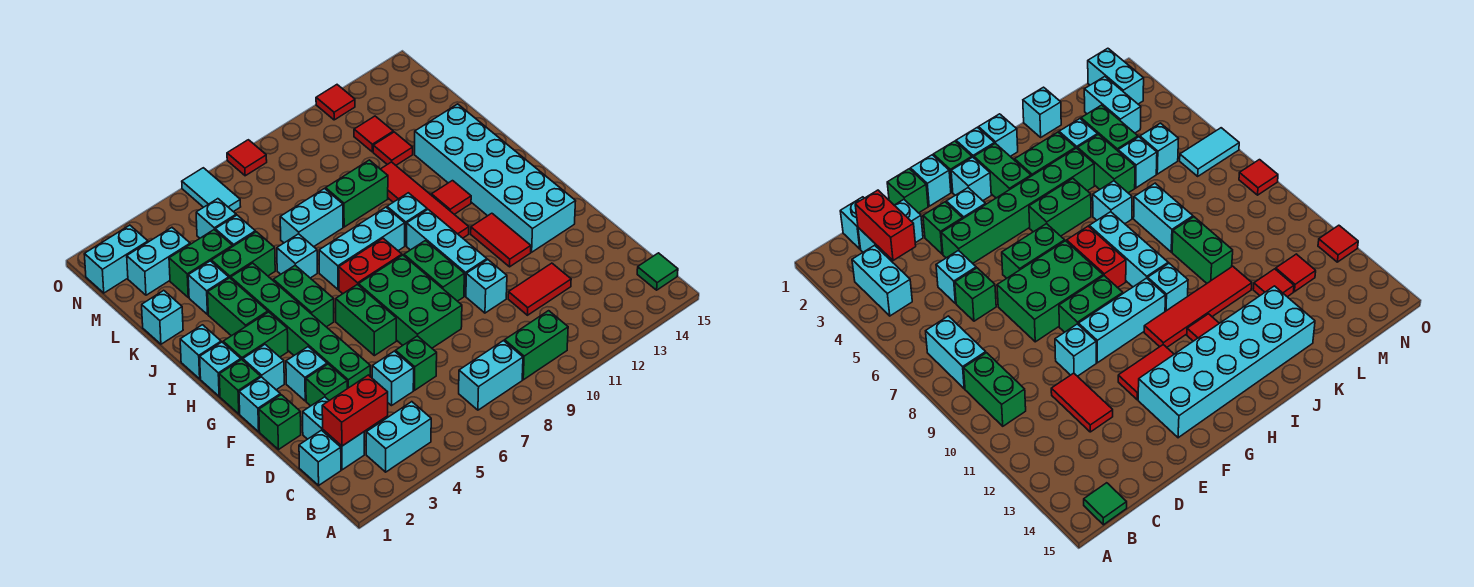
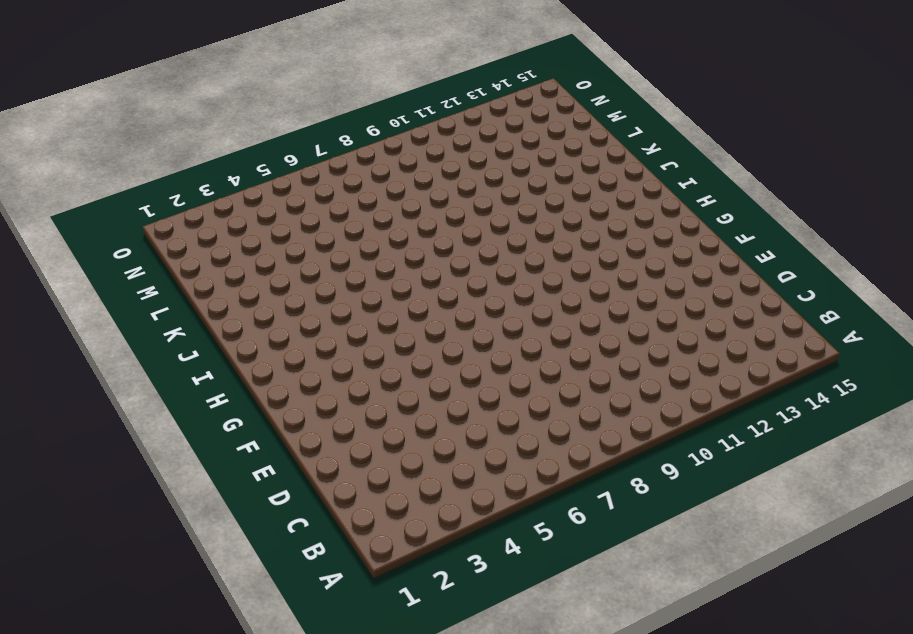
none -> cyan 1x2 brick [366,402,431,472]
none -> cyan 1x2 brick [459,341,523,410]
none -> green 1x2 brick [505,311,568,380]
none -> green 1x1 tile [637,253,678,290]

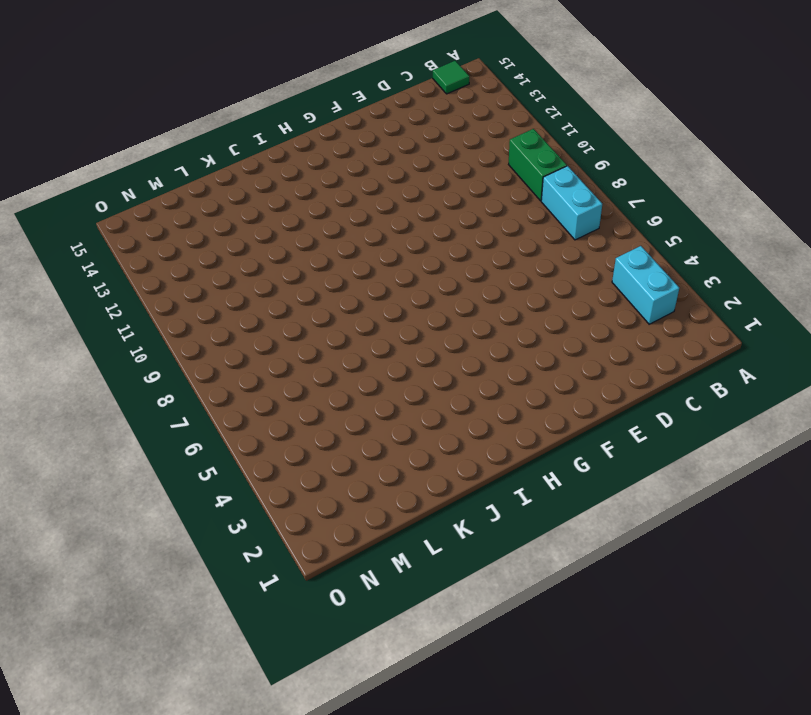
none -> cyan 1x1 brick [299,430,341,485]
none -> cyan 1x2 brick [303,397,364,470]
none -> cyan 1x1 brick [372,351,414,406]
none -> green 1x1 brick [396,336,437,390]

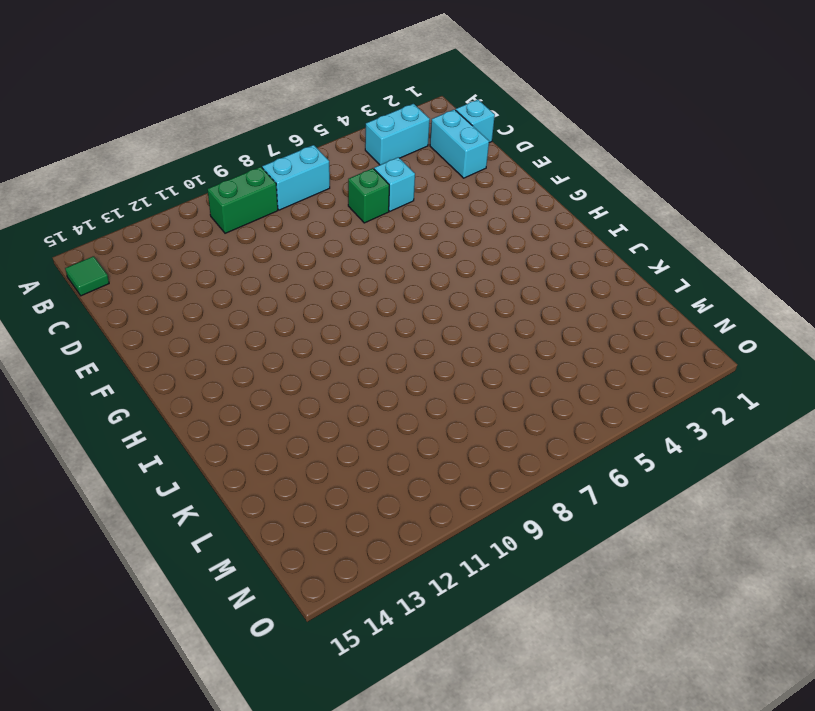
none -> red 1x2 tile [508,263,571,315]
none -> green 1x1 brick [259,395,301,450]
none -> green 1x1 brick [306,364,347,406]
none -> green 1x6 brick [231,263,370,389]

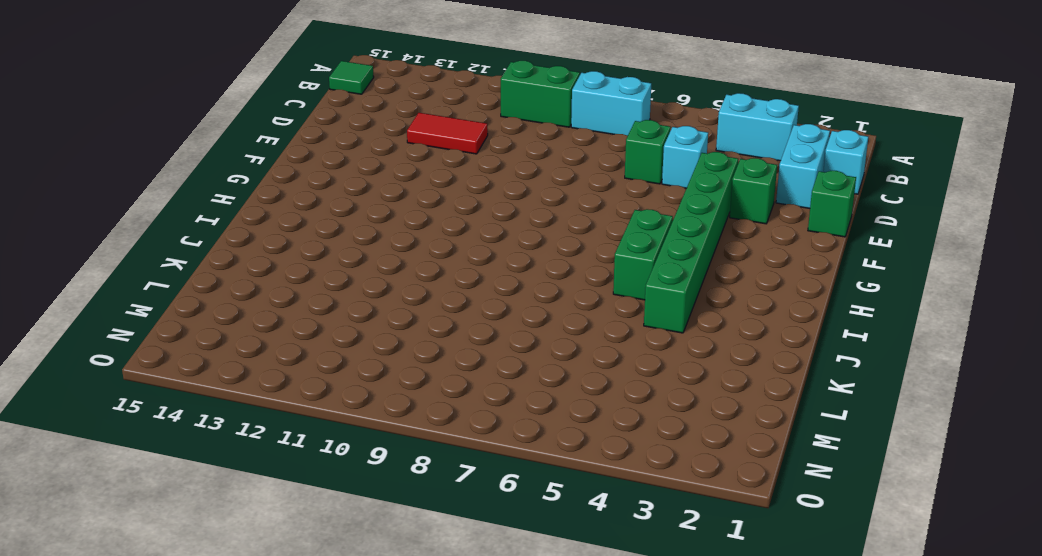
none -> green 2x3 brick [359,255,462,348]
none -> cyan 1x1 brick [466,260,507,313]
none -> cyan 1x1 brick [239,377,280,432]
none -> cyan 1x1 brick [286,347,327,401]

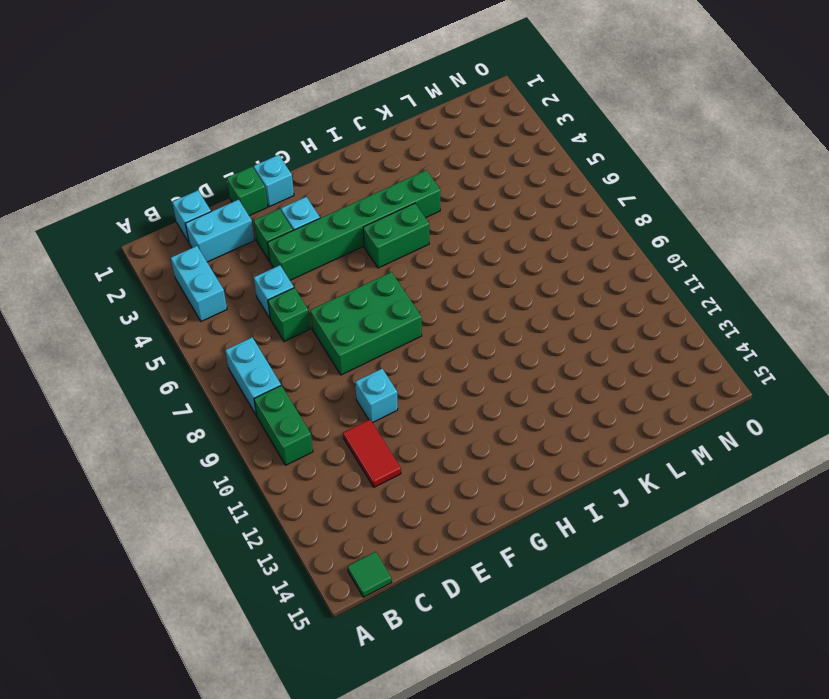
none -> green 1x2 brick [336,284,396,356]
none -> green 1x2 brick [404,241,464,301]
none -> cyan 1x3 brick [407,210,487,296]
none -> red 1x2 tile [471,213,531,267]

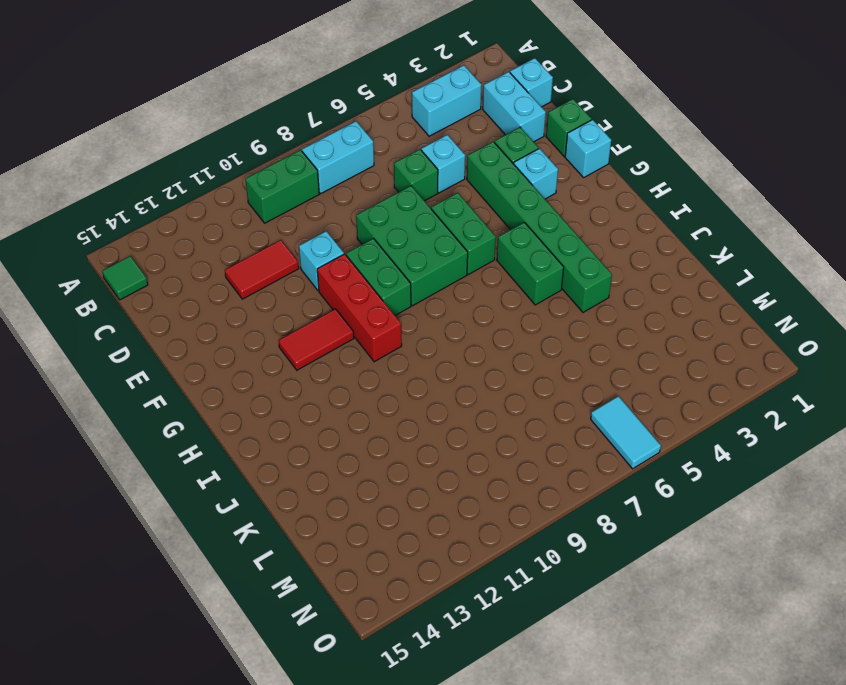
red 1x3 brick [317,254,402,362] -> cyan 1x3 brick [407,210,487,296]
red 1x2 tile [279,309,354,370] -> red 1x2 tile turned to [471,213,531,267]
none -> cyan 2x6 brick [415,104,576,252]
none -> green 1x1 brick [219,359,261,414]
none -> cyan 1x1 brick [243,345,284,390]
none -> cyan 1x1 brick [200,342,241,396]

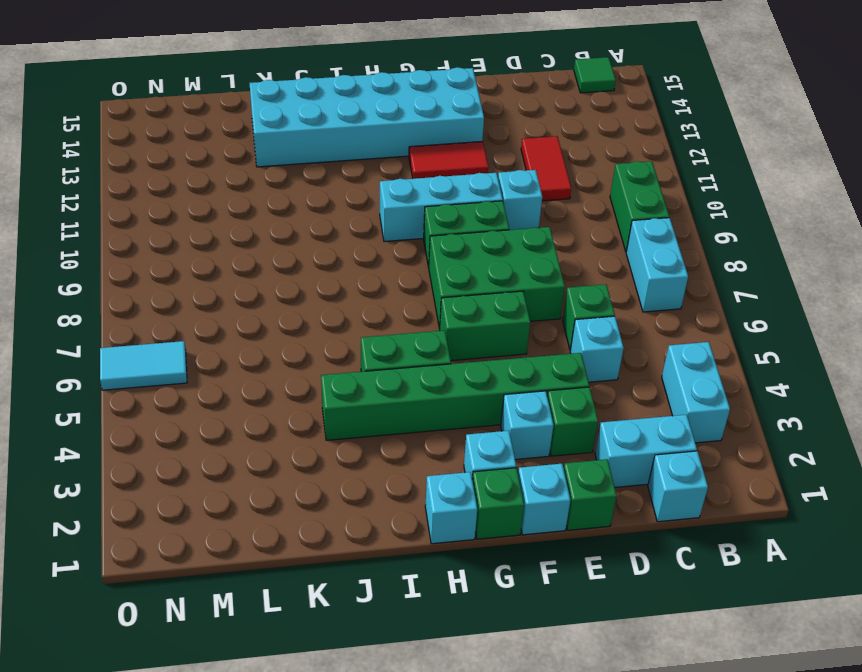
none -> green 1x2 brick [223,312,288,360]
none -> red 1x2 brick [339,238,402,294]
none -> red 1x4 tile [381,162,469,238]
none -> cyan 1x1 brick [180,325,221,379]

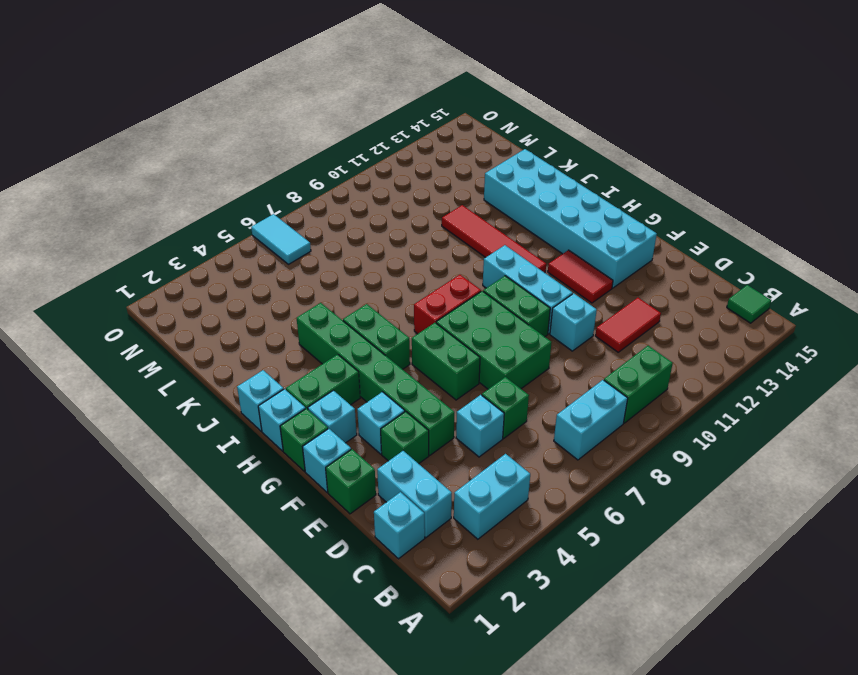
none -> green 1x2 brick [208,278,268,336]
none -> cyan 1x3 brick [319,207,405,289]
none -> cyan 1x1 brick [387,193,427,246]
none -> red 1x1 tile [432,181,471,214]

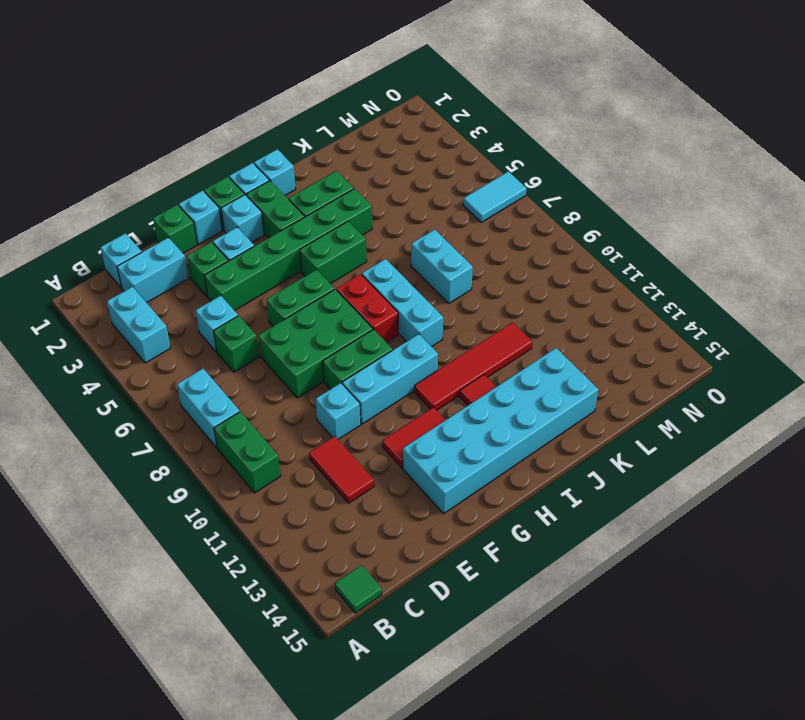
none -> cyan 1x1 brick [387,193,427,246]
none -> cyan 1x1 brick [277,234,317,278]
none -> cyan 1x1 brick [142,290,183,344]
none -> cyan 1x1 brick [188,261,229,314]

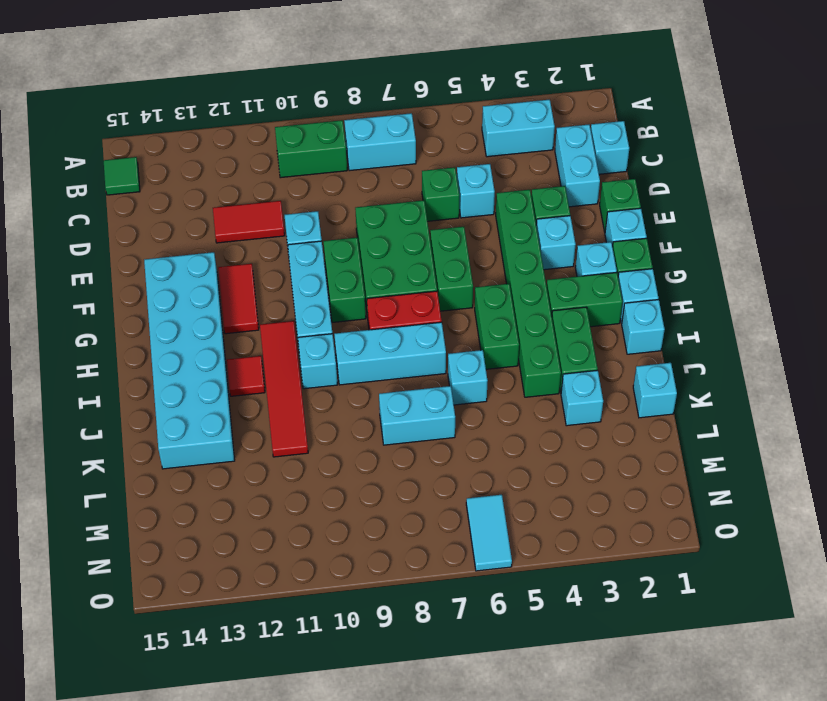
none -> green 1x2 brick [211,232,275,278]
none -> green 1x2 brick [326,160,388,227]
none -> green 1x2 brick [169,230,233,297]
none -> cyan 1x1 brick [215,215,255,246]

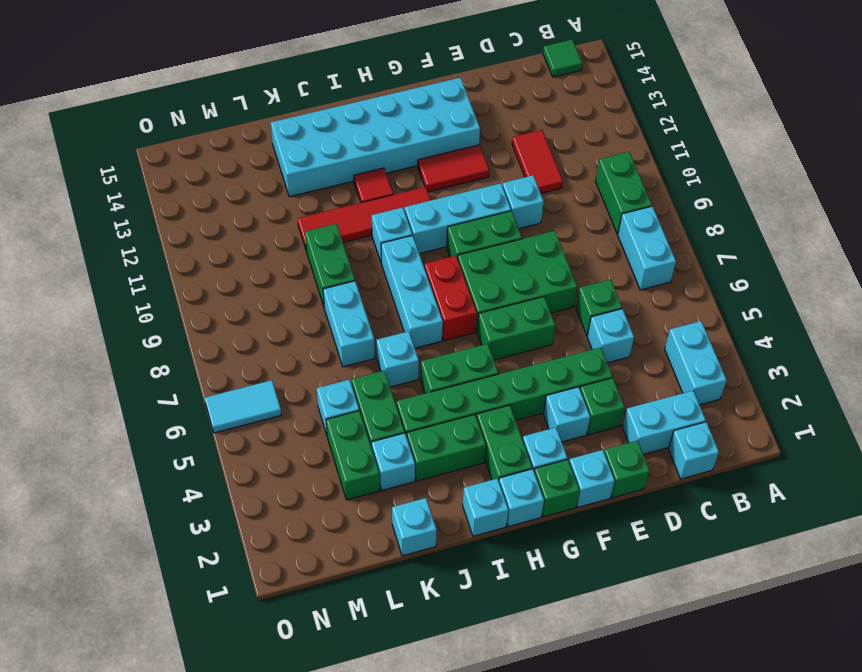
none -> red 1x1 tile [373,132,413,165]
none -> cyan 1x2 brick [127,228,190,295]
none -> cyan 1x1 brick [196,199,236,238]
none -> red 1x1 tile [354,116,393,152]

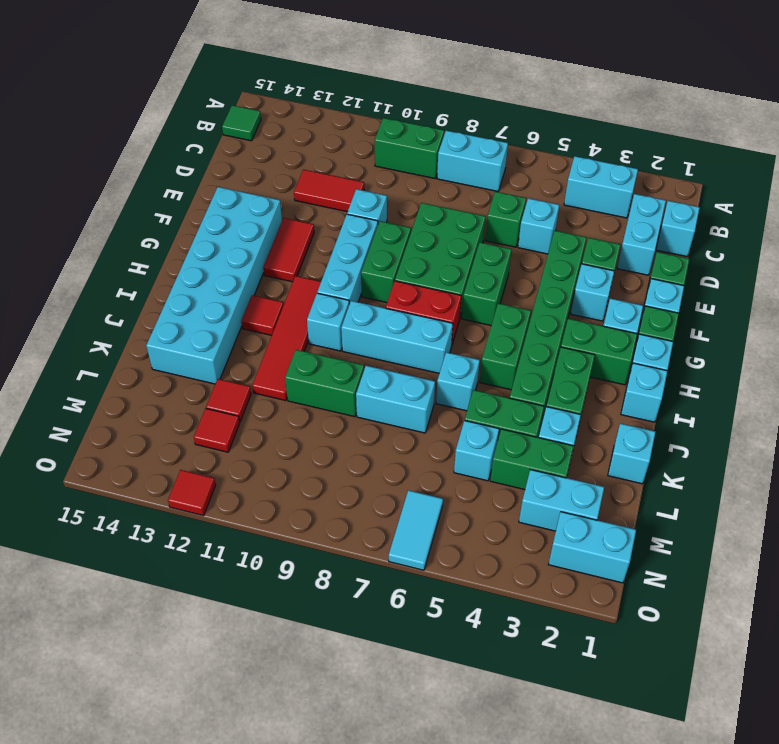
none -> cyan 1x1 brick [196,199,236,238]
none -> red 1x1 tile [227,140,267,176]
none -> red 1x2 brick [322,375,388,446]

